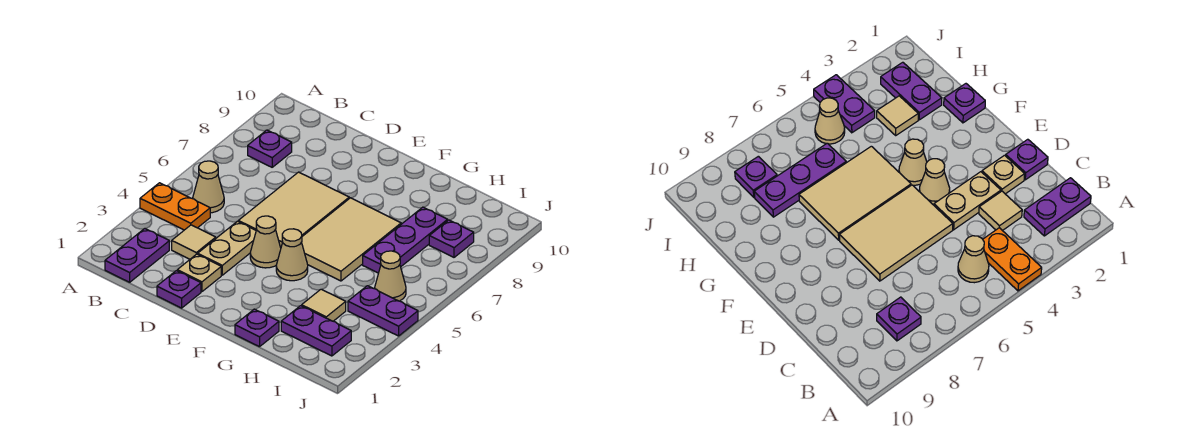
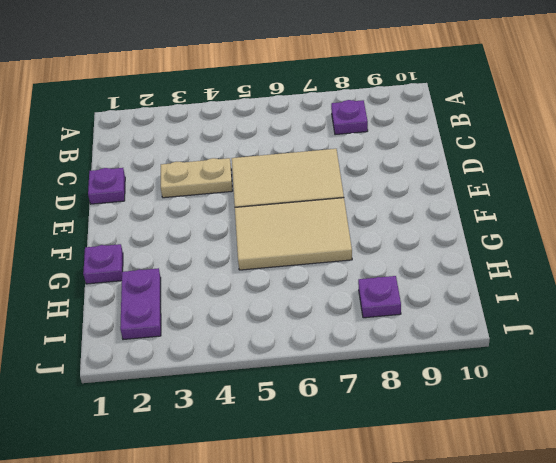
none -> orange 1x2 plate [140,183,210,230]
none -> purple 1x2 plate [105,229,169,282]
none -> tan 1x1 cone [193,161,224,213]

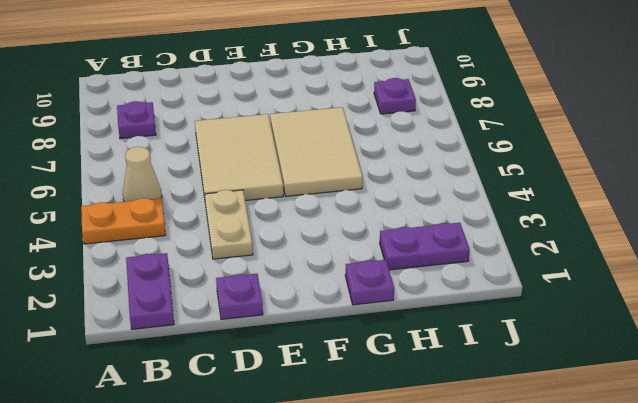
none -> tan 1x1 tile [172,225,216,259]
none -> tan 1x1 plate [177,254,221,292]
none -> tan 1x1 cone [250,216,281,268]

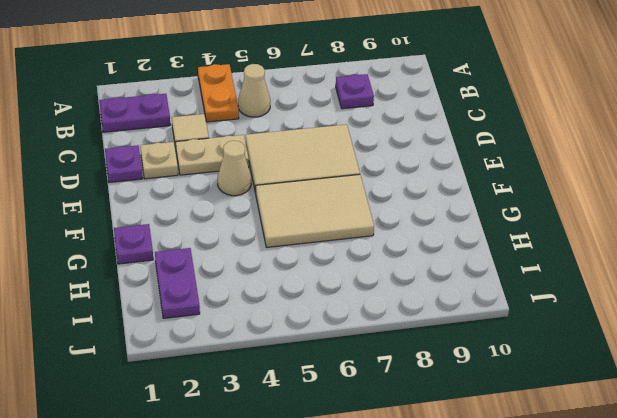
none -> tan 1x1 cone [276,229,308,281]
none -> tan 1x1 tile [302,289,346,321]
none -> purple 1x3 plate [363,207,448,273]

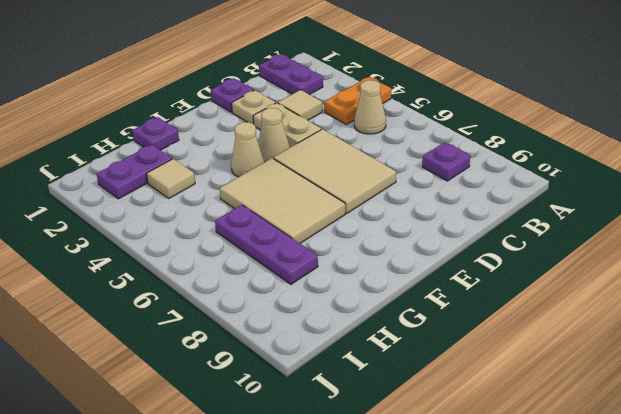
none -> purple 1x2 plate [348,286,418,336]
none -> tan 1x1 cone [375,251,406,301]
none -> purple 1x1 plate [429,220,474,257]

